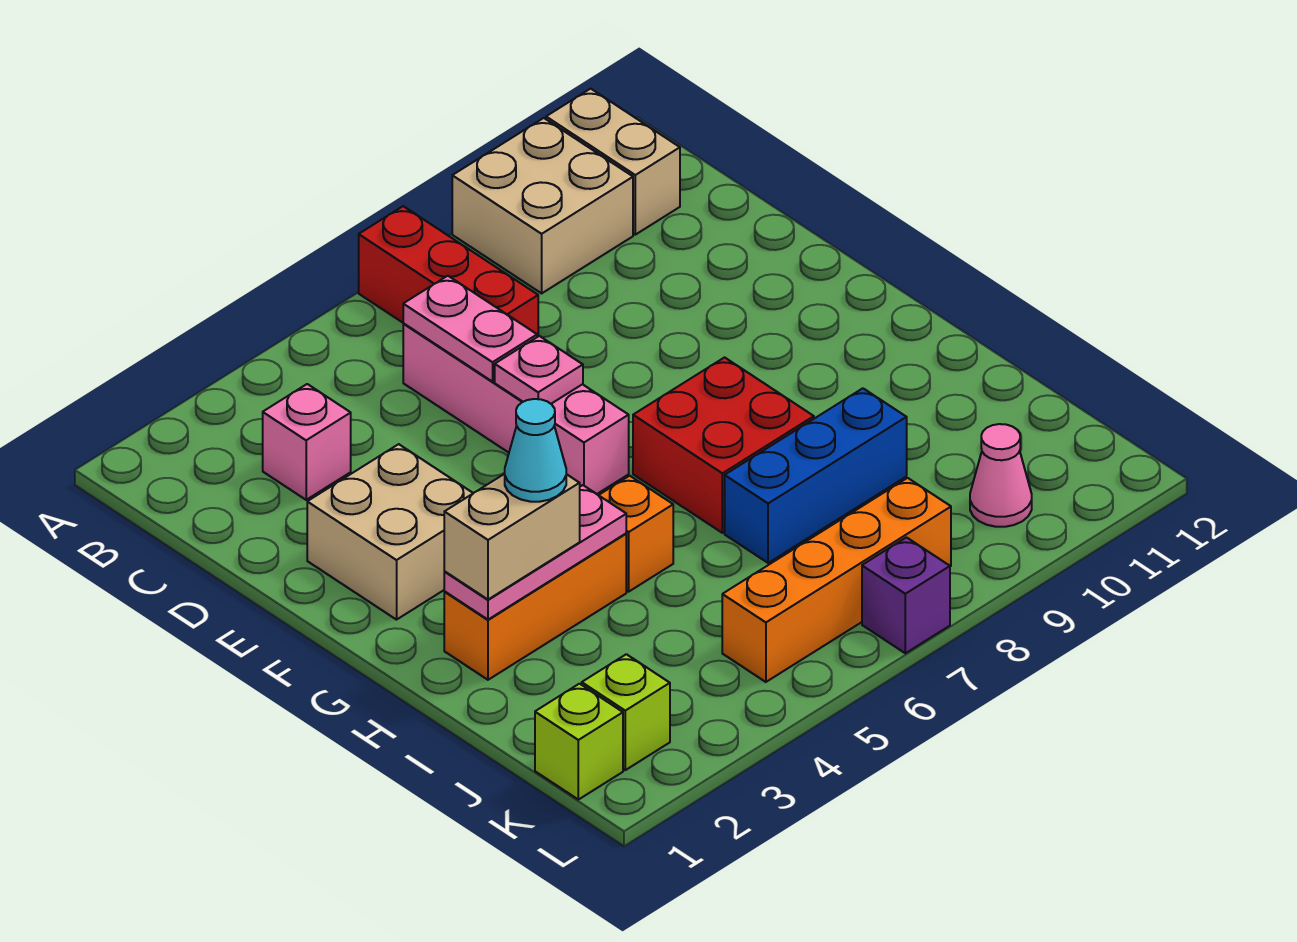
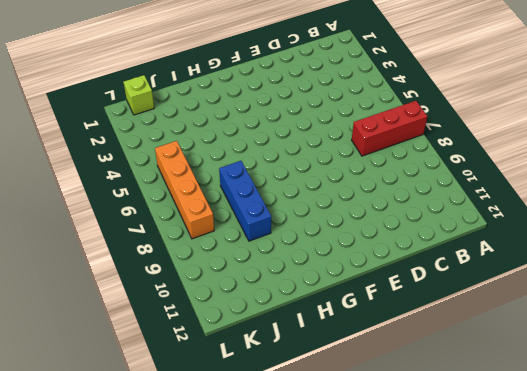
none -> tan 2x2 brick [452,118,633,293]
none -> tan 1x2 brick [546,89,680,235]
none -> pink 1x1 brick [263,384,351,500]

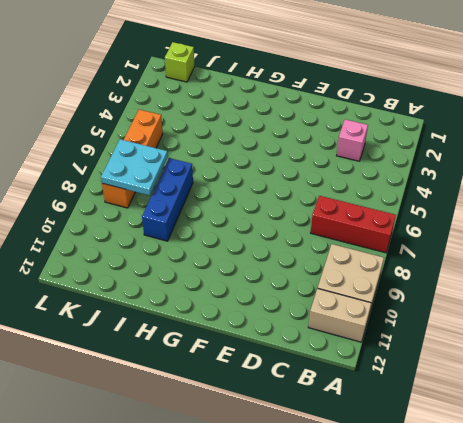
cyan 2x2 plate [101,139,168,195] -> none
none -> pink 1x4 brick [403,323,629,494]
none -> tan 2x2 brick [307,444,473,620]
none -> red 2x2 brick [633,357,814,533]

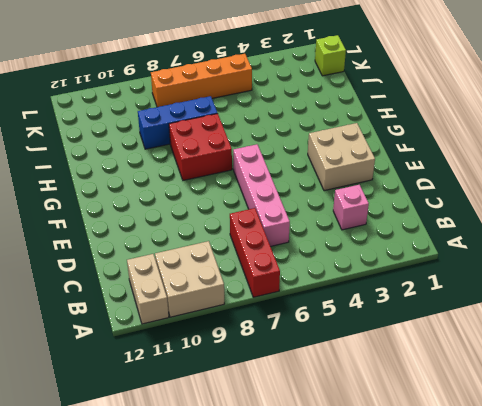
none -> orange 1x3 brick [444,534,626,680]
none -> orange 1x1 brick [599,476,673,592]
none -> lime 1x1 brick [582,654,670,770]

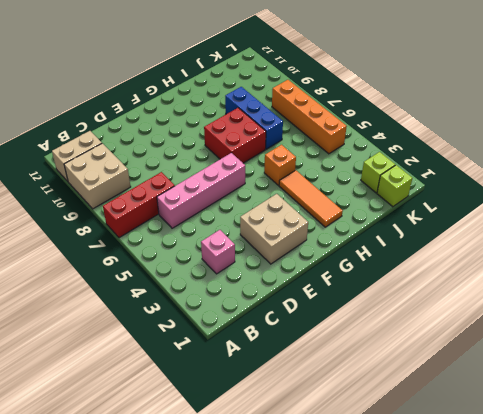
orange 1x3 tile [279,170,343,227] -> orange 1x3 brick [444,534,626,680]
none -> pink 1x1 cone [970,424,1032,527]
none -> purple 1x1 brick [862,537,950,653]
none -> pink 1x2 plate [403,276,537,382]

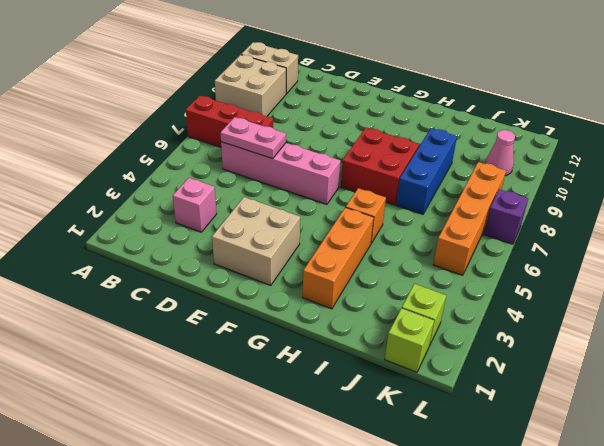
none -> pink 1x1 plate [495,336,583,404]
none -> pink 1x3 plate [444,485,626,620]
none -> tan 1x2 brick [444,474,580,599]

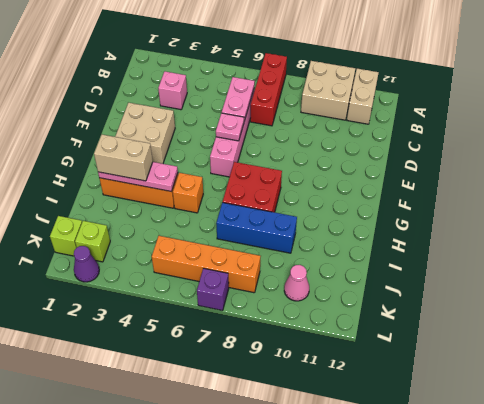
purple 1x1 cone [74,246,99,282] -> none
none -> cyan 1x1 cone [505,399,566,502]

